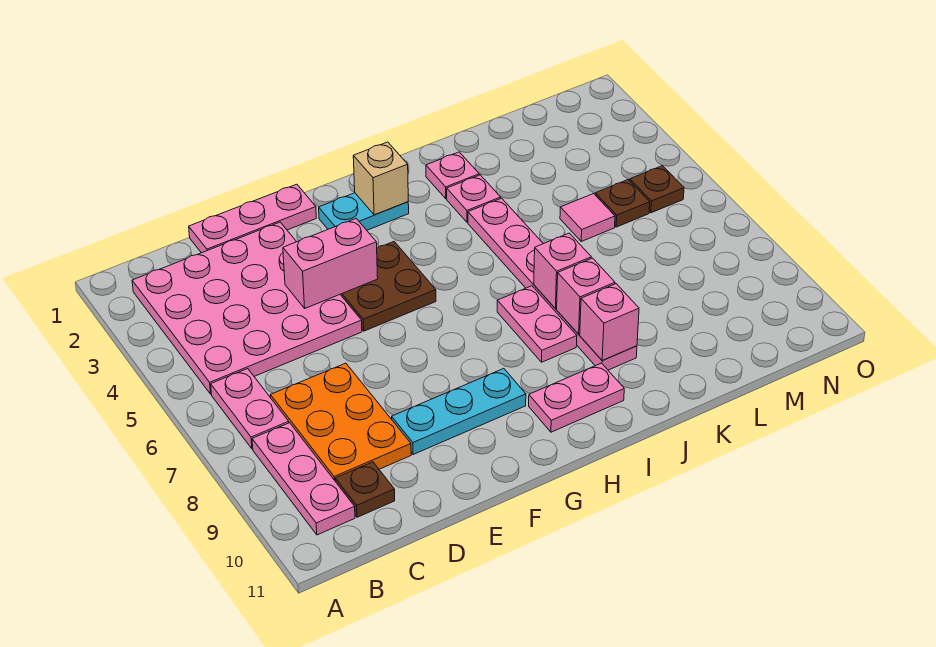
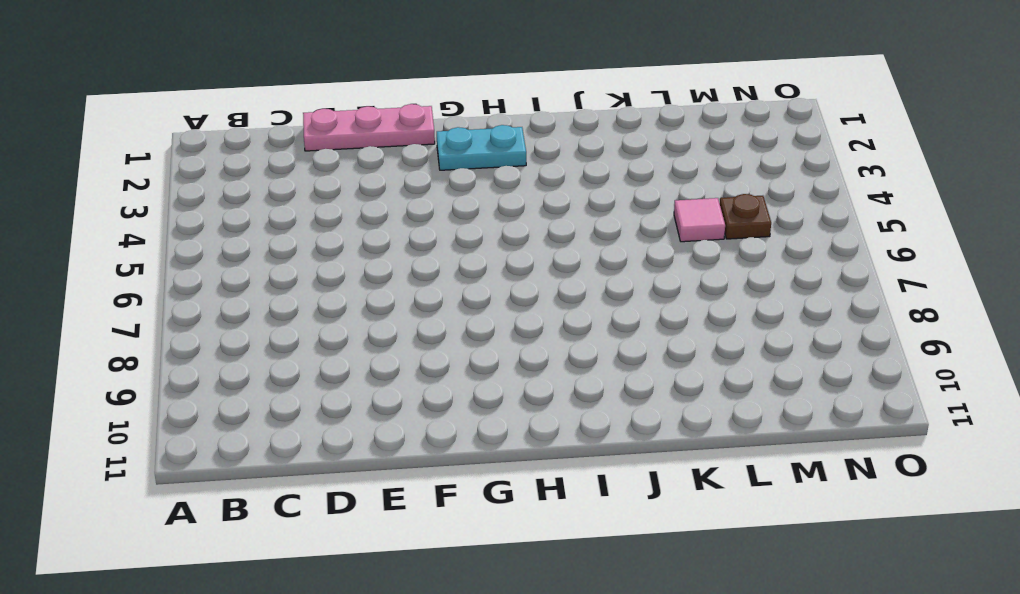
none -> pink 4x4 plate [132,222,362,394]
none -> pink 1x2 plate [211,369,289,449]
none -> pink 1x3 plate [252,423,355,535]

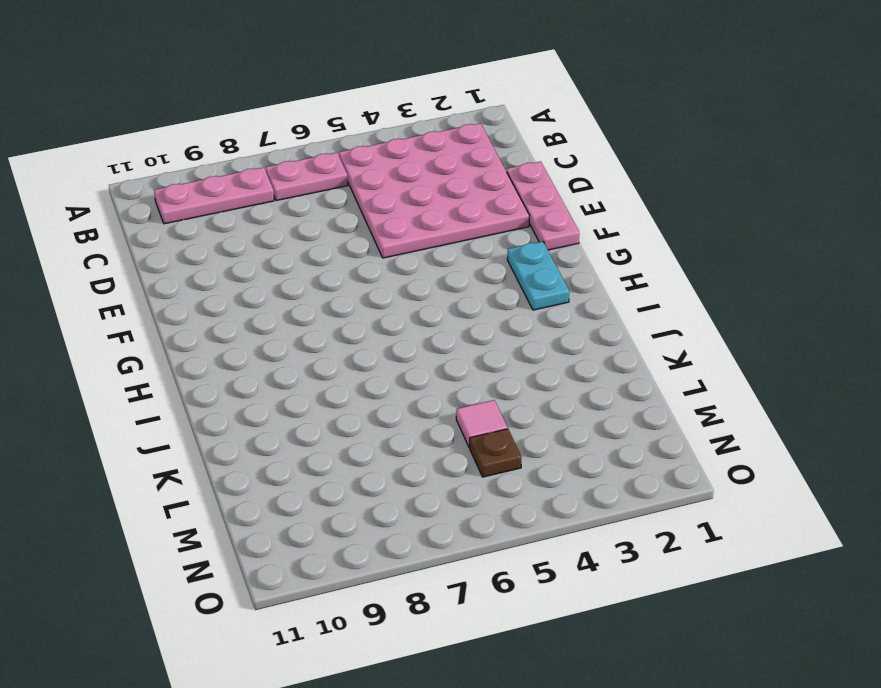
none -> orange 2x3 plate [271,363,411,480]
none -> brown 1x1 plate [335,462,395,517]
none -> cyan 1x3 plate [392,369,526,455]

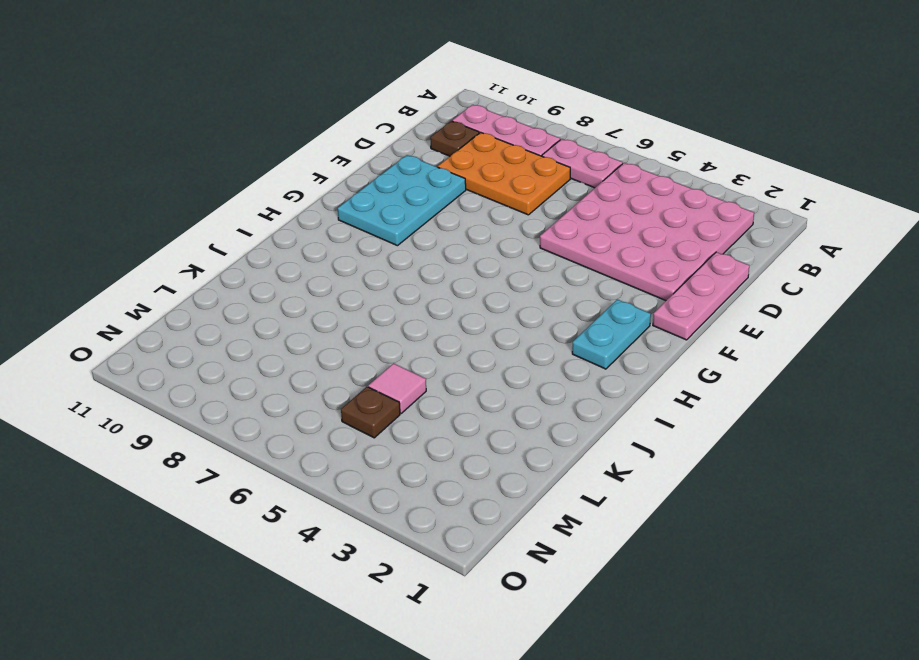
cyan 2x3 plate [338,155,466,246] -> cyan 1x3 plate [392,369,526,455]
none -> brown 2x2 plate [340,242,436,331]
none -> pink 1x2 plate [529,363,624,432]
none -> pink 1x2 plate [497,286,577,362]

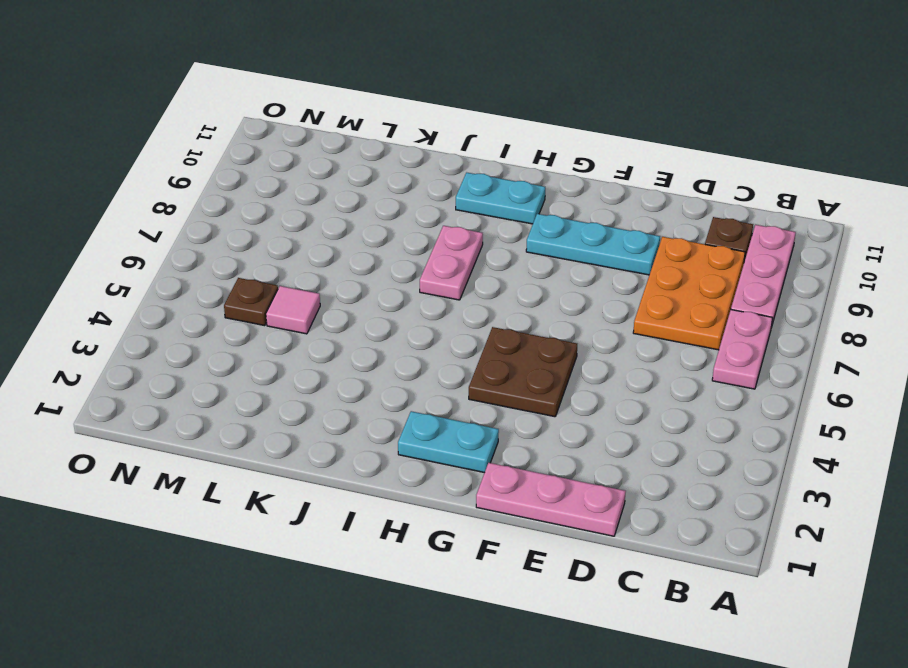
cyan 1x2 plate [456,173,545,224] -> pink 1x2 plate [529,363,624,432]
none -> pink 4x4 plate [132,222,362,394]
none -> pink 1x1 plate [426,152,479,199]
none -> pink 1x1 plate [447,175,501,222]

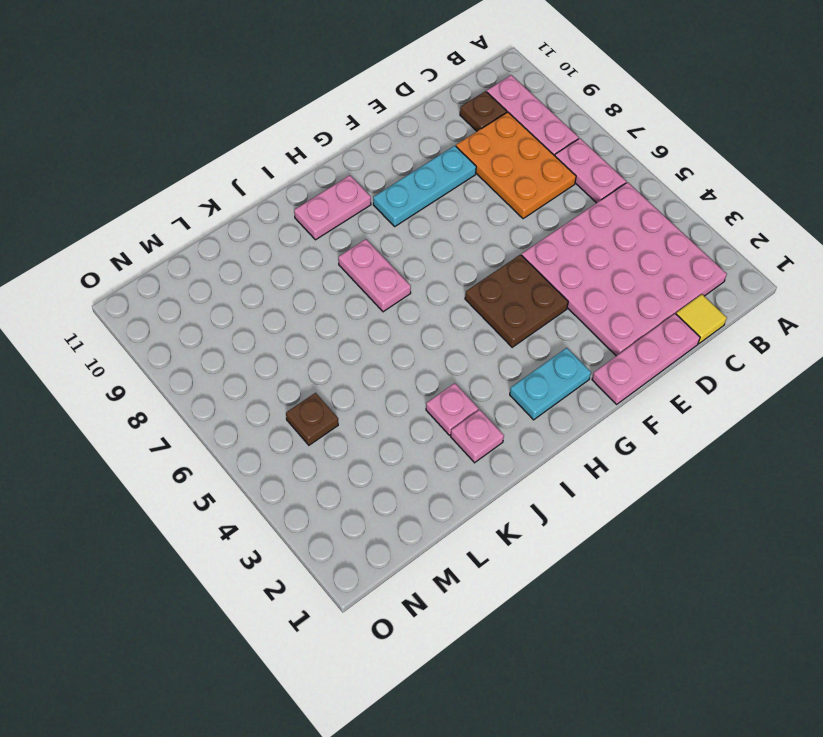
yellow 1x1 tile [676,294,727,344] -> none
none -> pink 1x6 plate [468,198,637,370]
none -> pink 1x1 tile [560,194,615,241]
none -> brown 1x1 plate [630,166,684,213]

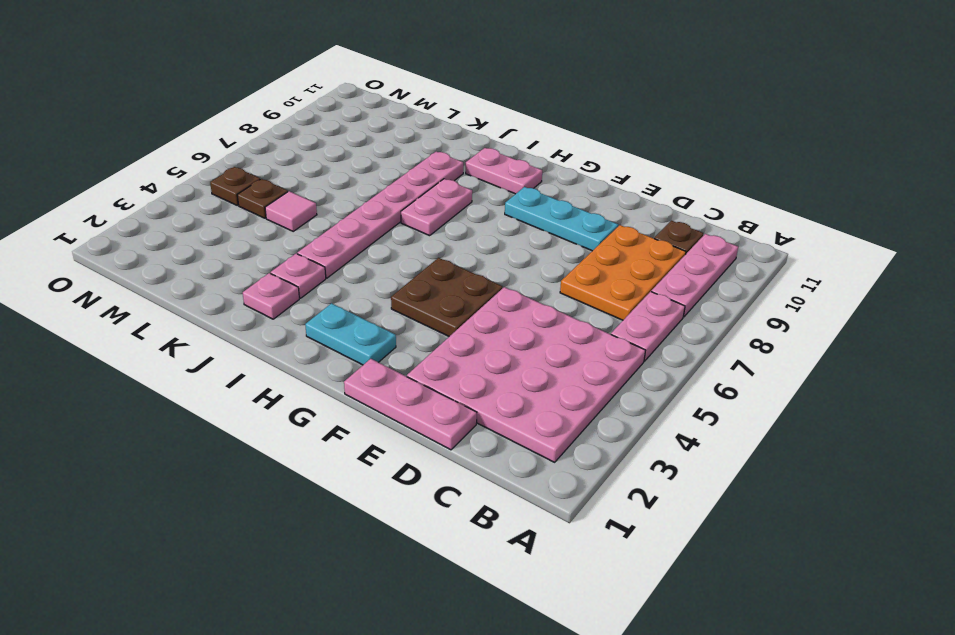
none -> pink 1x2 brick [283,219,378,308]
none -> tan 1x1 brick [353,142,408,215]
none -> pink 1x1 brick [534,233,591,309]

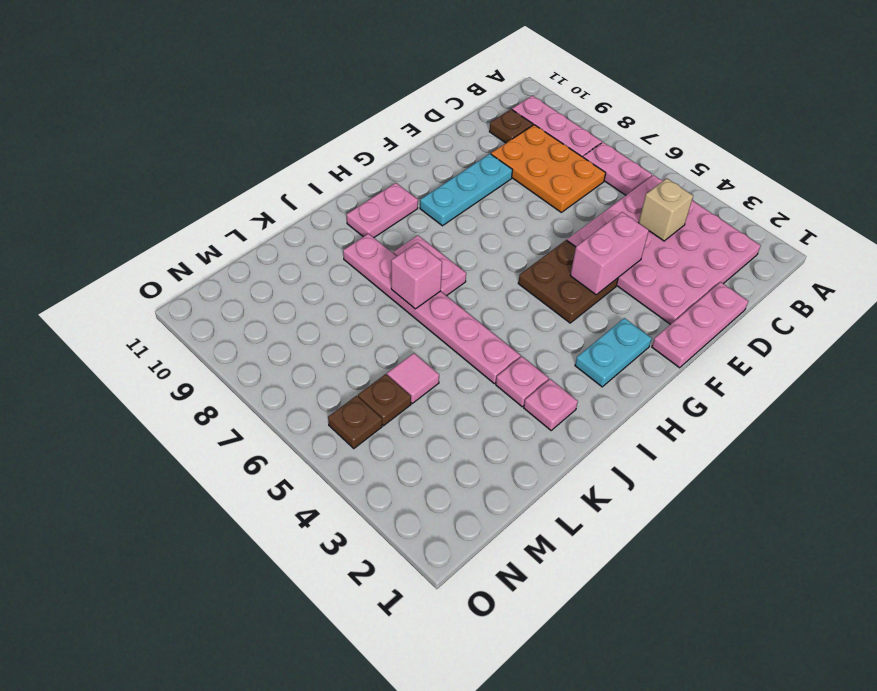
tan 1x1 brick [639,179,693,241] -> tan 1x1 brick moved to [353,142,408,215]
none -> pink 1x1 brick [557,258,615,334]
none -> pink 1x1 brick [580,284,639,361]

